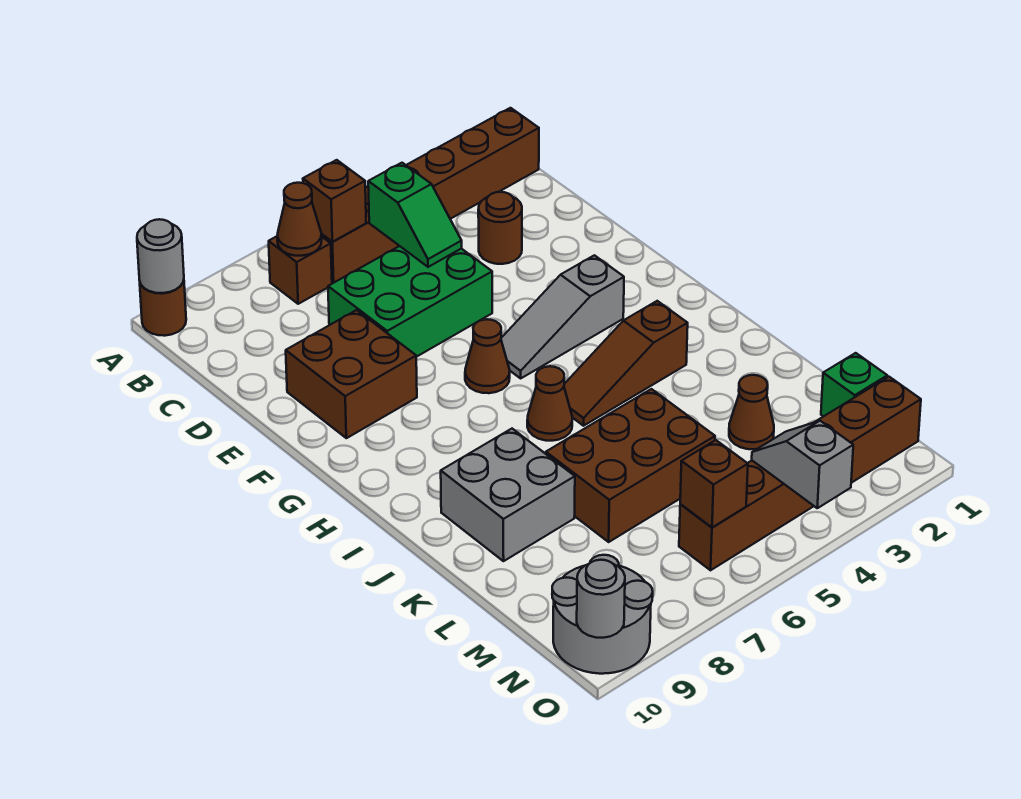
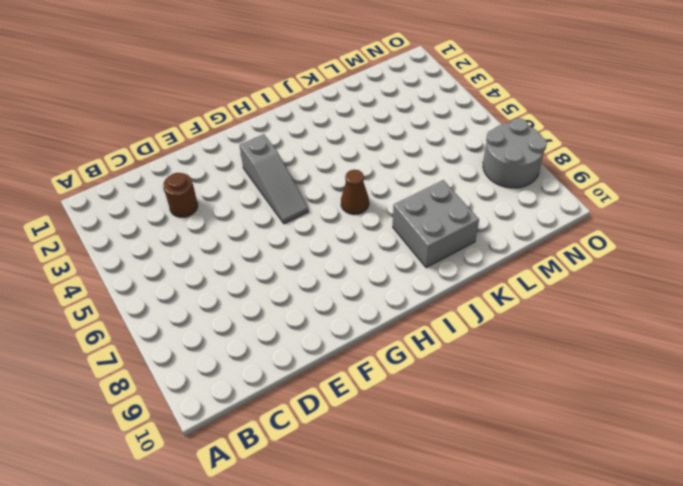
grey 2x2 round brick [483,118,547,188] -> grey 2x2 round brick moved to [552,555,653,674]
none -> brown 1x1 round brick [140,281,186,336]
none -> brown 1x6 brick [321,108,539,283]
none -> brown 1x1 brick [269,236,332,304]

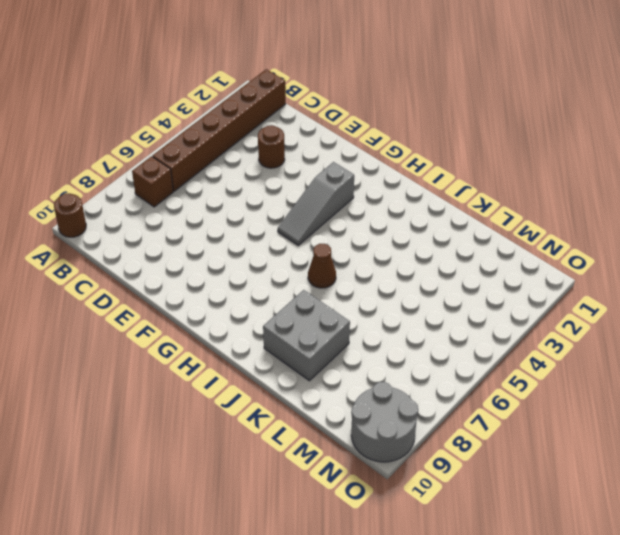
none -> green 2x3 brick [328,246,492,357]
none -> brown 2x2 brick [286,310,417,438]
none -> brown 1x1 cone [465,319,510,393]

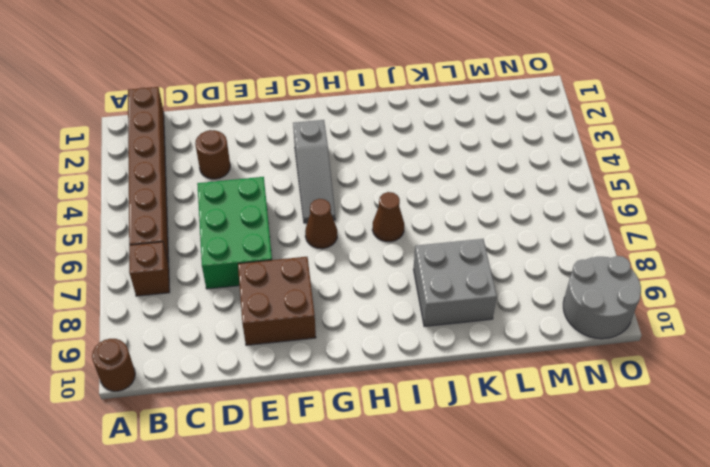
none -> brown 1x3 slope [564,301,688,426]
none -> brown 2x3 brick [546,389,715,542]
none -> brown 1x1 cone [729,375,774,449]

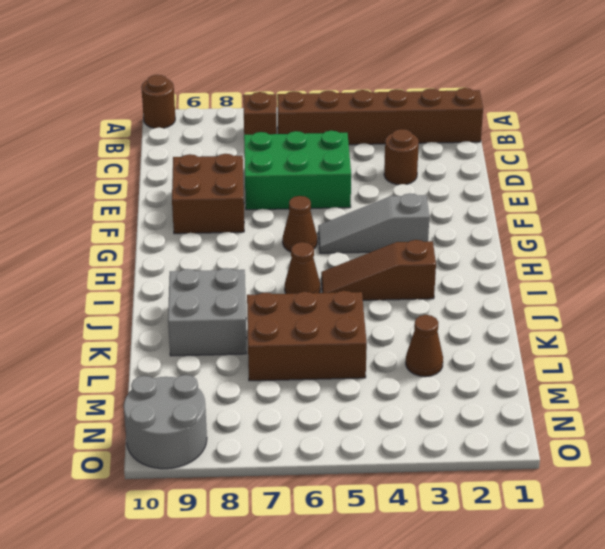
none -> green 1x1 brick [821,353,887,417]
none -> brown 1x6 brick [679,377,921,570]
none -> grey 1x1 round brick [137,219,184,293]

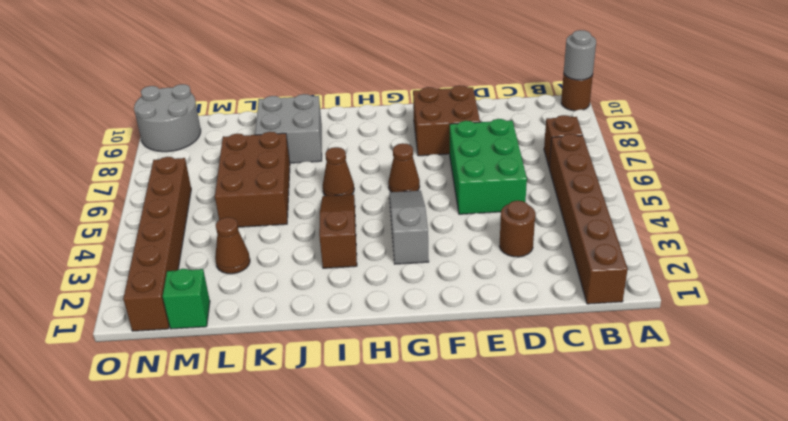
none -> brown 1x1 brick [303,160,366,242]
none -> brown 1x1 cone [277,183,322,256]
none -> green 1x2 slope [368,163,462,267]

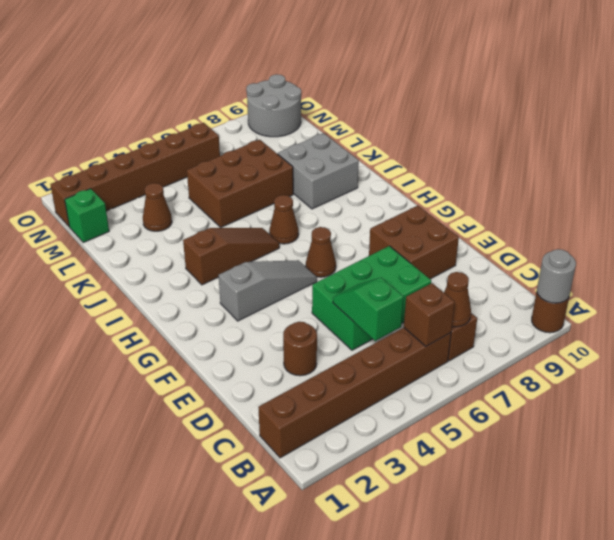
none -> grey 1x2 slope [752,421,853,508]
none -> brown 1x1 brick [680,440,748,527]
none -> grey 1x1 round brick [577,560,625,638]

